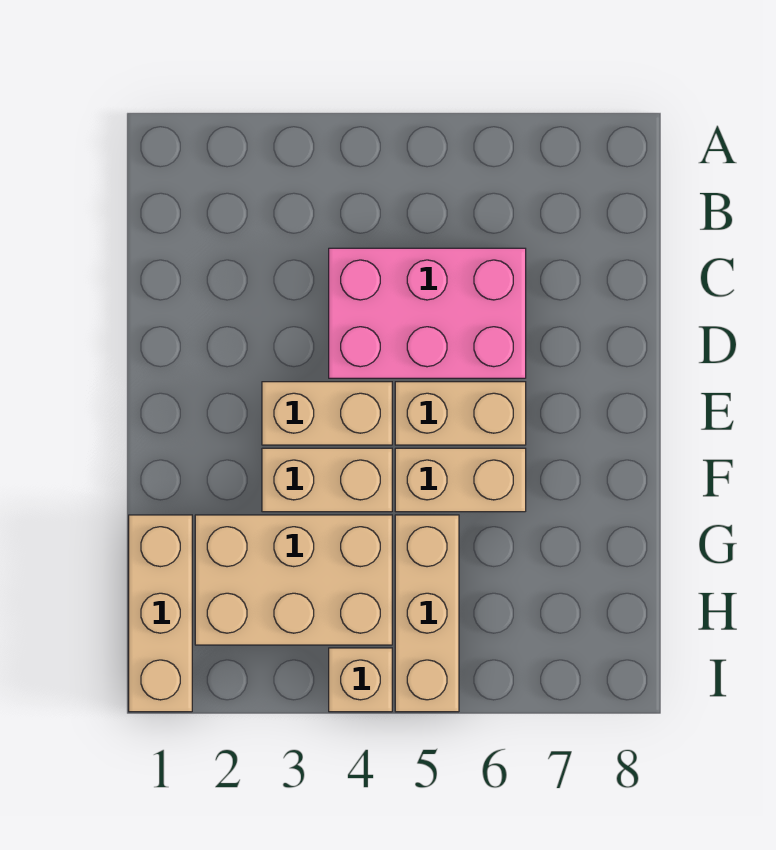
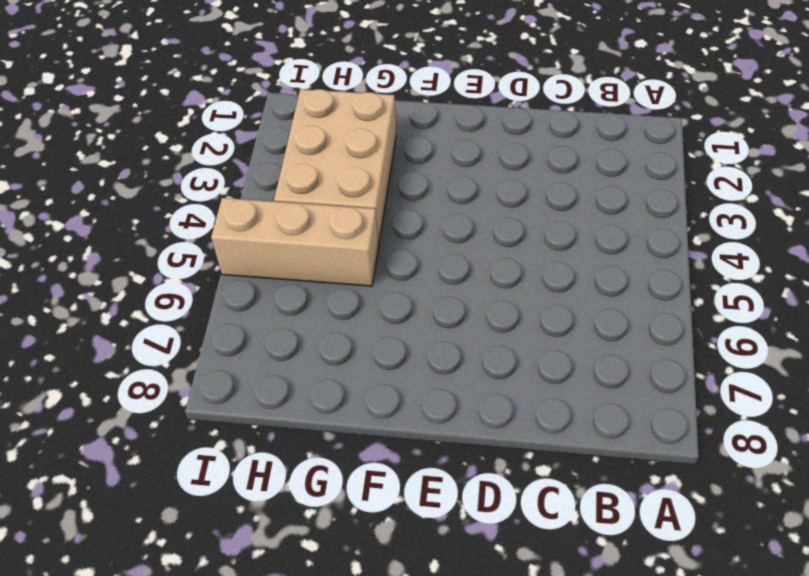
none -> pink 2x3 brick [329,248,526,378]
none -> tan 1x2 brick [262,382,392,445]

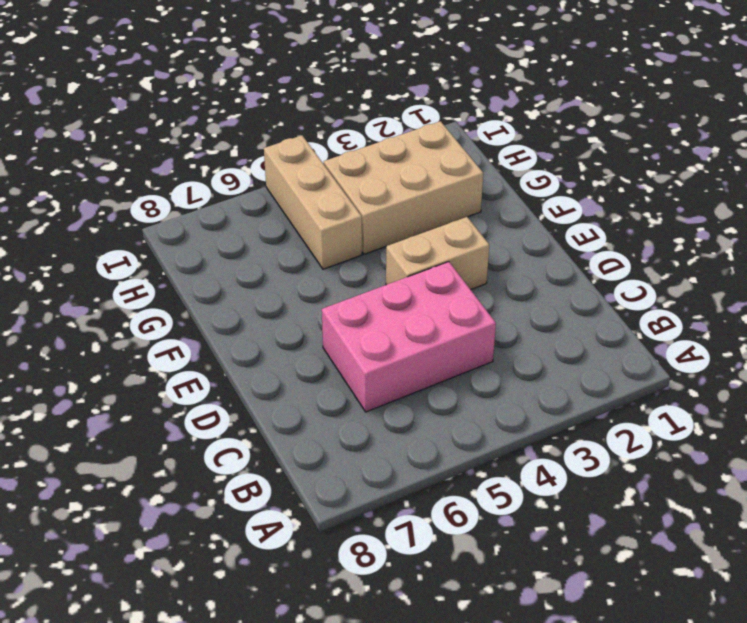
none -> tan 1x2 brick [395,382,526,445]
none -> tan 1x2 brick [262,448,392,512]

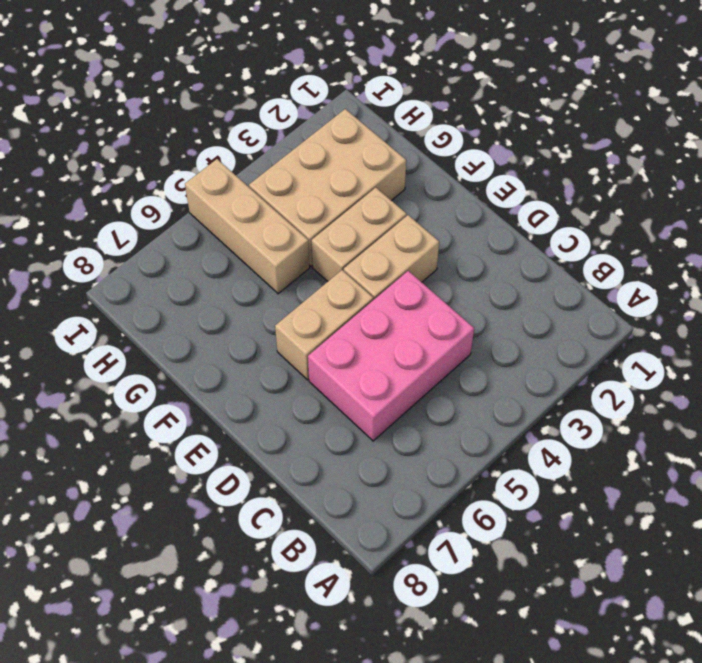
none -> tan 1x2 brick [395,448,526,512]
none -> tan 1x3 brick [129,515,192,712]

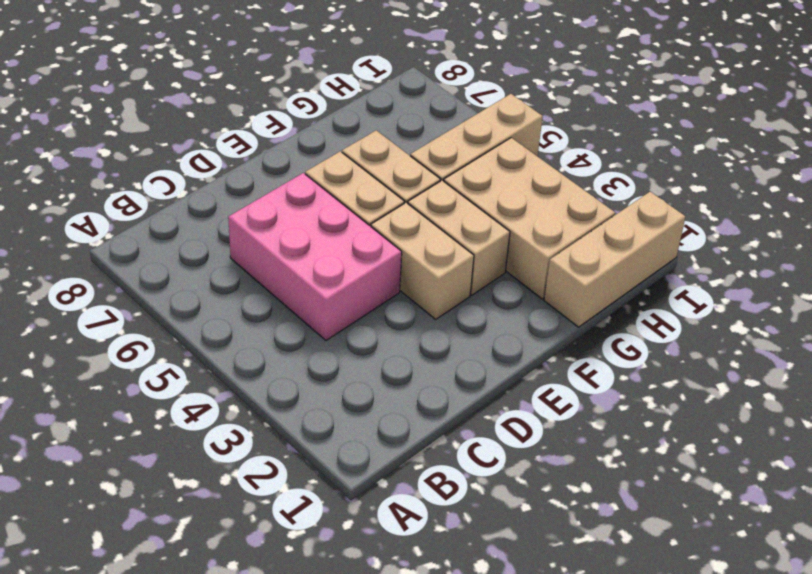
none -> tan 1x1 brick [329,648,392,712]

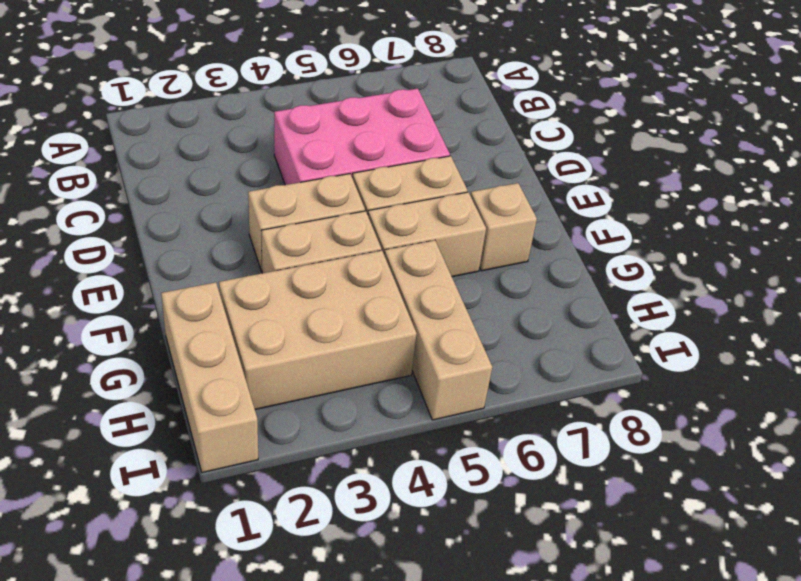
tan 1x1 brick [470,183,537,271] -> tan 1x1 brick moved to [329,648,392,712]

